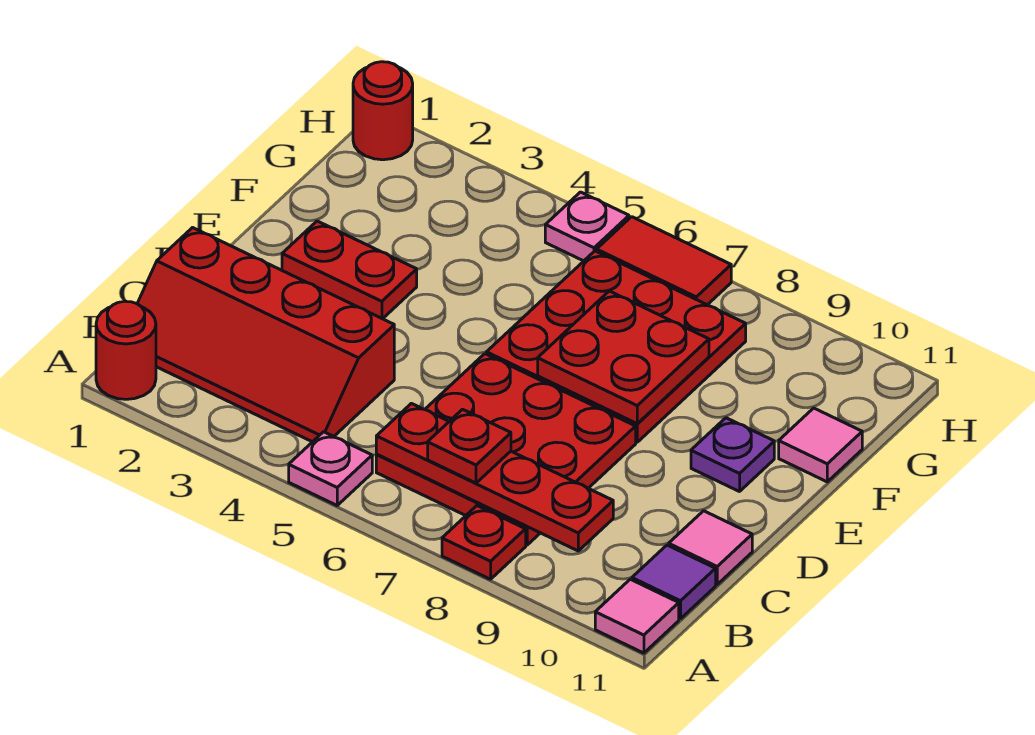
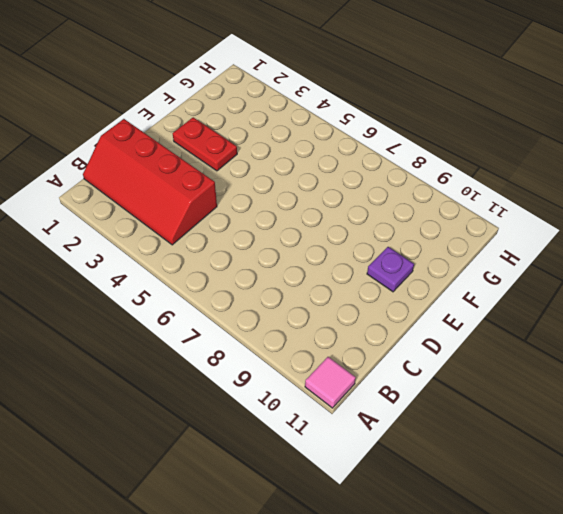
none -> red 1x1 round brick [96,301,156,399]
none -> pink 1x1 plate [289,432,372,505]
none -> red 1x1 plate [442,506,526,579]

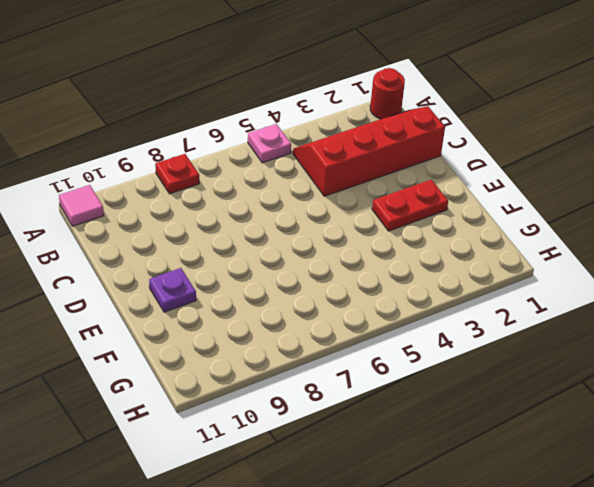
none -> red 3x3 plate [376,354,636,545]
none -> purple 1x1 tile [632,545,716,619]
none -> pink 1x1 tile [669,511,752,584]

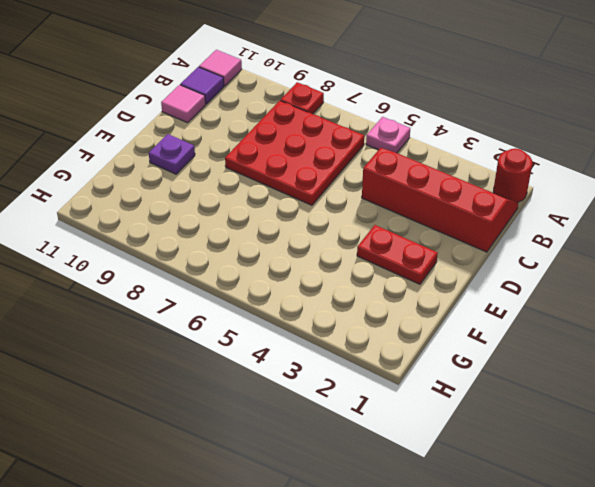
none -> red 3x3 plate [486,251,746,442]
none -> pink 1x1 tile [779,408,862,482]
none -> red 1x1 round brick [353,62,413,160]

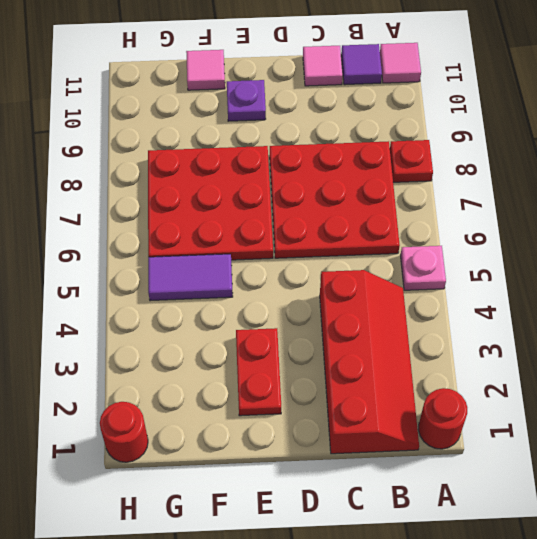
purple 1x2 tile [148,254,233,301] -> none
none -> pink 1x1 plate [545,192,629,261]
none -> red 1x2 tile [597,217,731,305]
none -> red 1x4 plate [376,403,613,551]

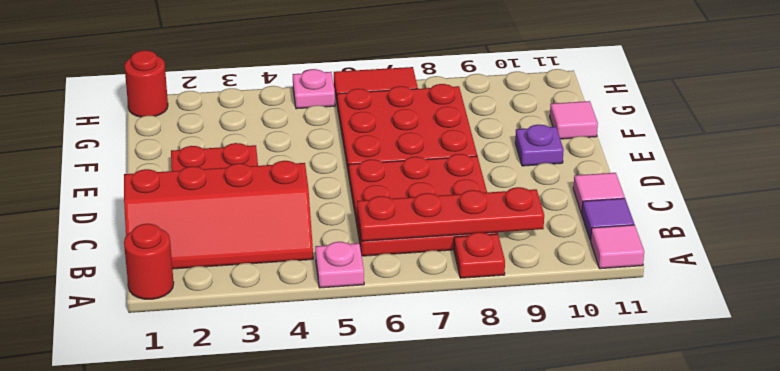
none -> red 2x2 plate [538,291,709,423]
none -> red 1x1 plate [428,409,511,483]

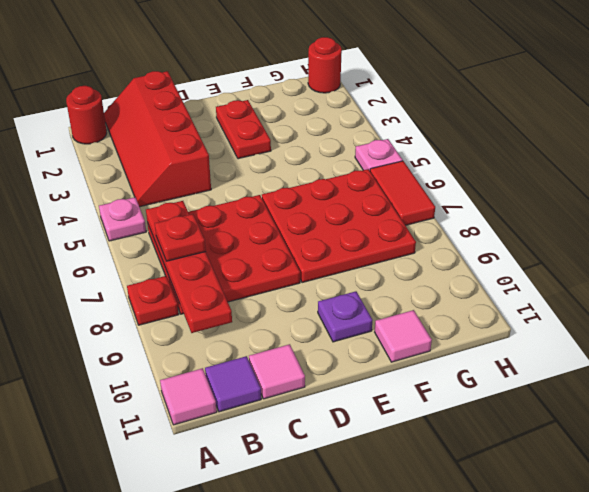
none -> red 2x2 plate [538,291,709,423]

